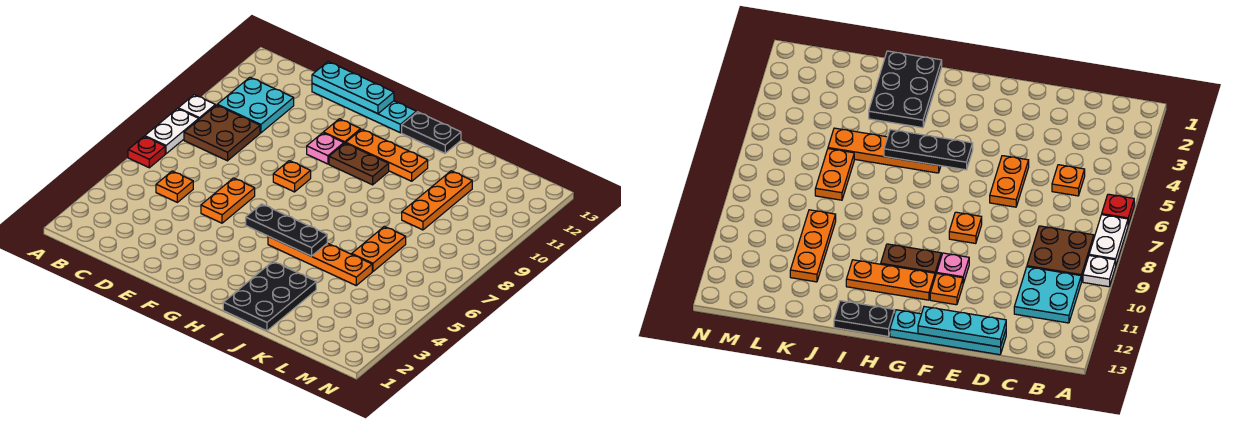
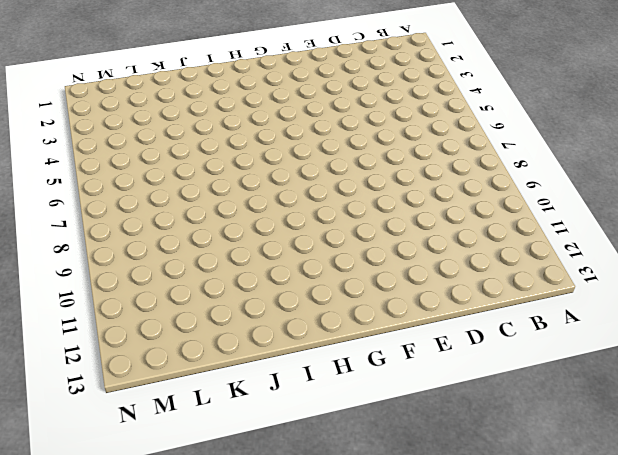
none -> red 1x1 plate [128,137,165,168]
none -> white 1x2 plate [145,109,199,154]
none -> white 1x1 plate [178,95,215,119]

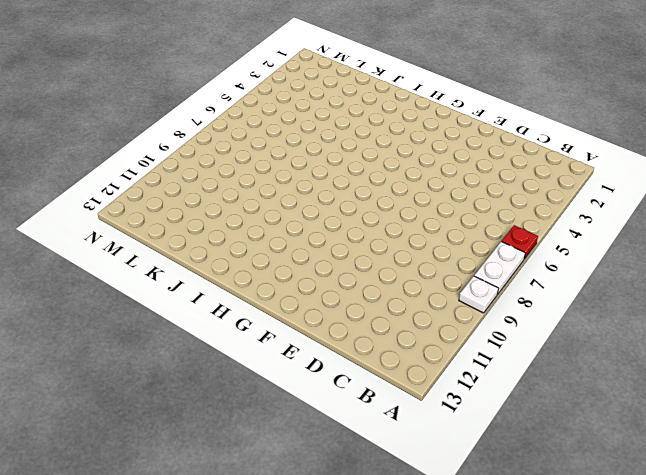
none -> brown 2x2 plate [184,105,260,161]
none -> cyan 2x2 plate [217,77,294,133]
none -> orange 1x1 plate [156,171,193,202]

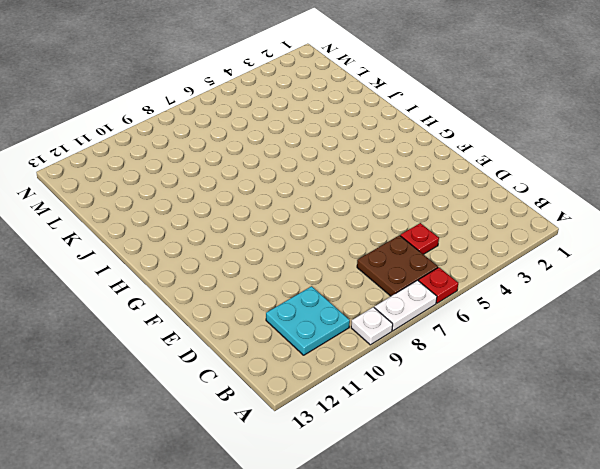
brown 2x2 plate [357,235,438,296] -> brown 2x2 plate moved to [184,105,260,161]
red 1x1 plate [400,223,439,254] -> orange 1x1 plate [156,171,193,202]
none -> cyan 1x4 plate [312,83,416,133]
none -> orange 1x2 plate [201,178,255,223]
none -> orange 1x1 plate [273,161,311,192]

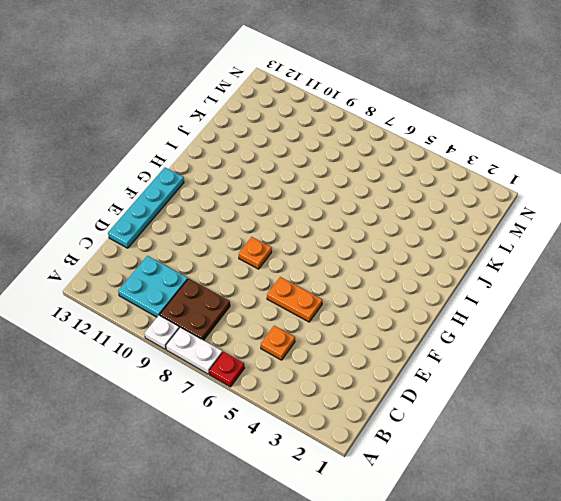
none -> pink 1x1 plate [307,133,344,164]
none -> orange 1x1 plate [323,119,361,143]
none -> brown 1x2 plate [329,143,389,185]

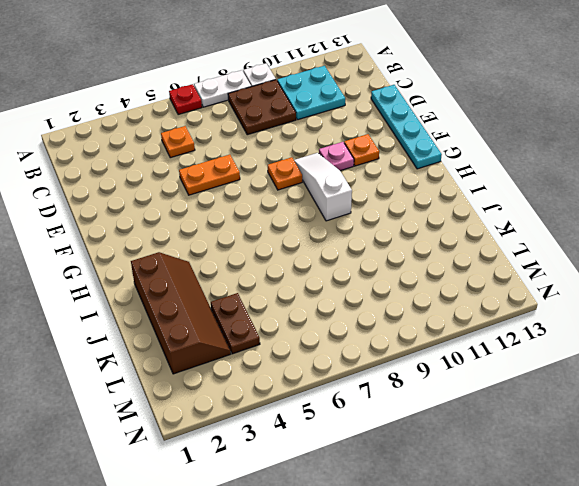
white 1x3 slope [294,153,352,221] -> none
brown 2x4 slope [131,252,231,374] -> black 2x3 plate [223,261,316,331]
brown 1x2 plate [211,293,260,354] -> brown 1x2 plate moved to [329,143,389,185]
none -> orange 1x3 plate [346,129,428,181]
none -> orange 1x4 plate [268,236,372,285]
none -> black 1x2 plate [402,112,461,153]

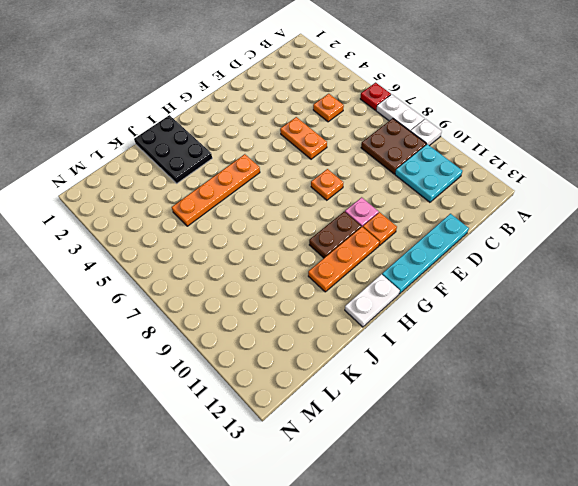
white 1x2 plate [345,274,400,327] -> black 1x2 plate [402,112,461,153]
none -> orange 1x2 plate [352,226,406,272]
none -> orange 1x3 plate [402,171,472,230]
none -> cyan 1x3 plate [312,62,394,114]

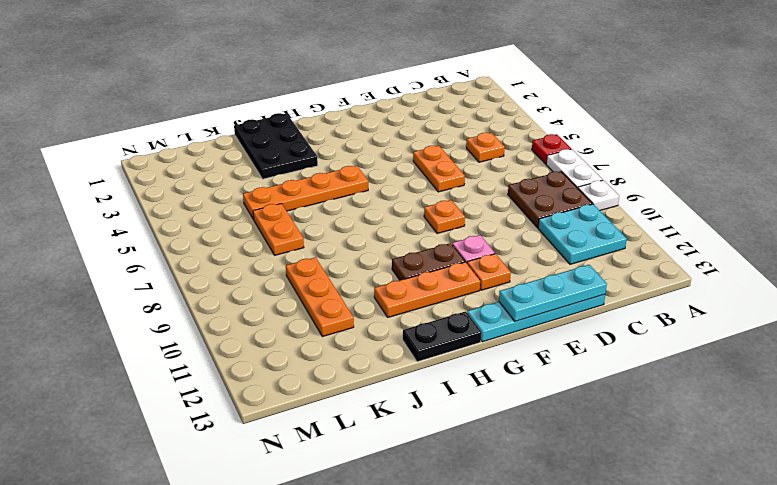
none -> black 1x3 plate [246,204,327,256]

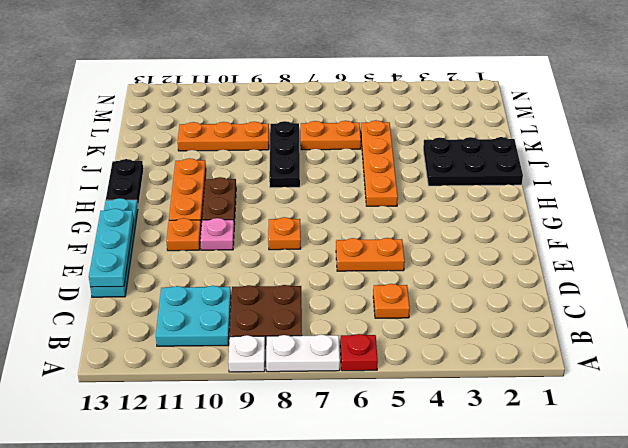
black 1x3 plate [269,121,300,188] -> black 1x3 plate moved to [246,204,327,256]

